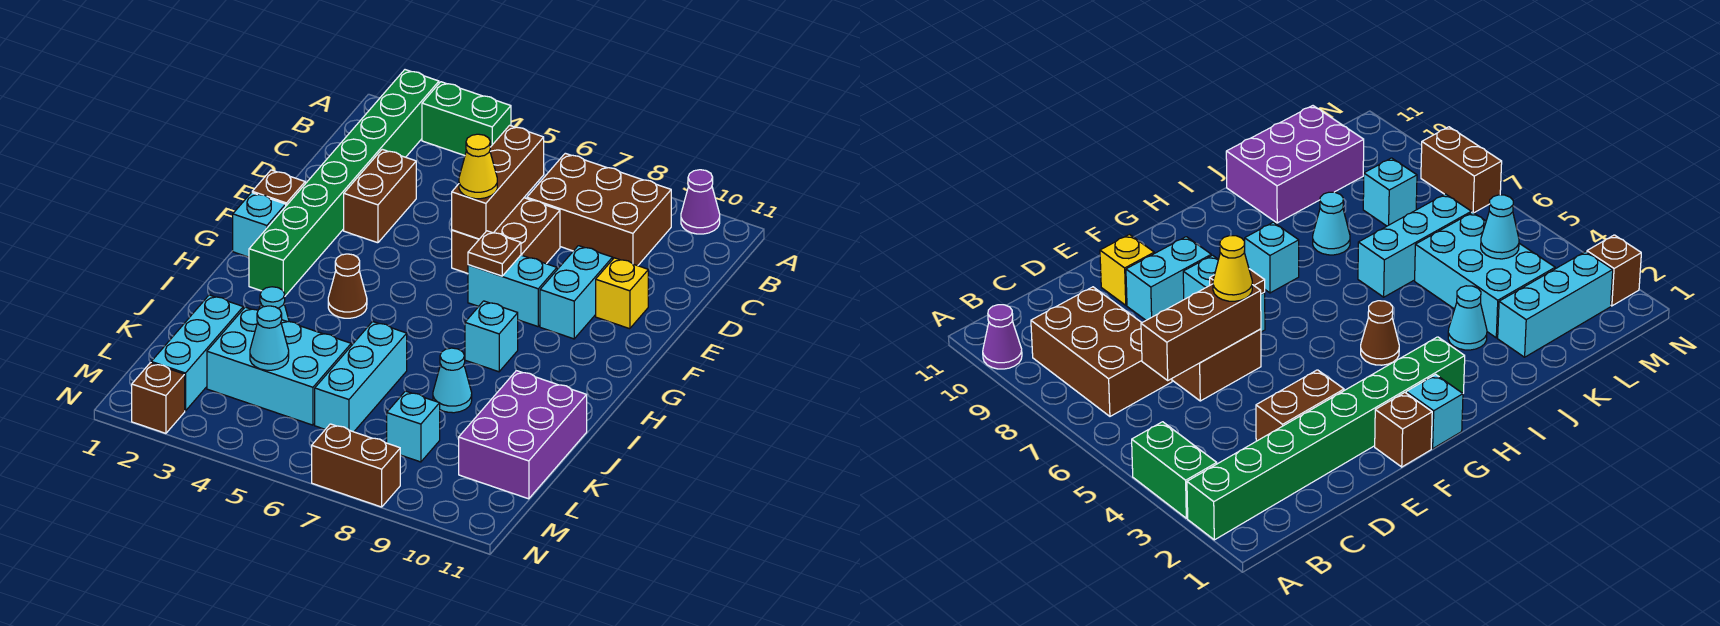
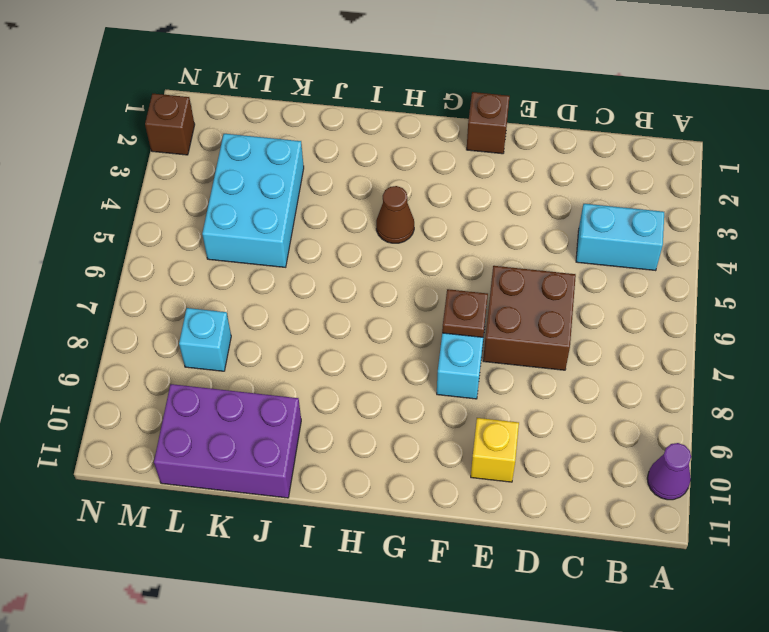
cyan 1x2 brick [576,204,664,271] -> cyan 1x2 brick moved to [540,246,613,339]
none -> green 1x8 brick [249,70,439,296]
none -> green 1x2 brick [422,82,511,155]
none -> brown 2x3 brick [527,153,671,266]

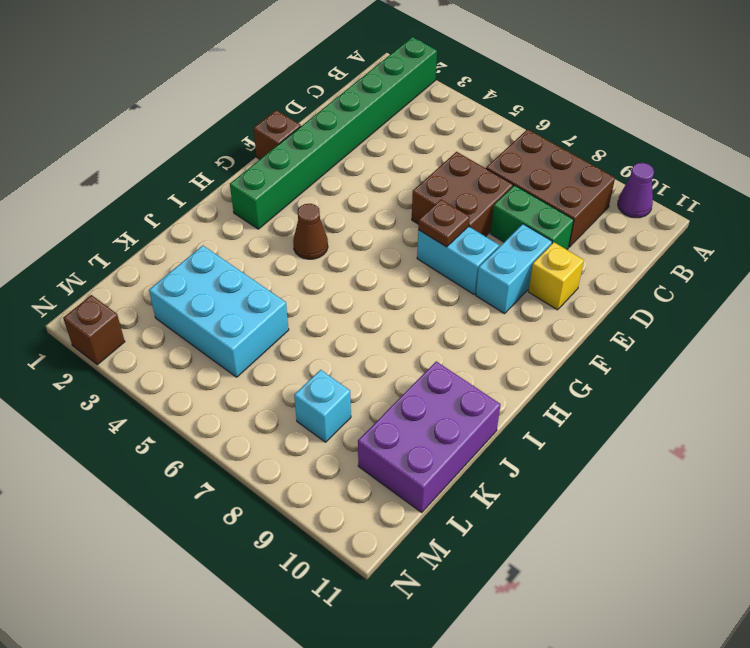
green 1x2 brick [491,185,574,250] -> green 1x2 brick moved to [422,82,511,155]
none -> brown 1x2 brick [344,149,416,243]
none -> cyan 1x1 brick [233,193,286,257]
none -> cyan 1x1 brick [465,301,518,372]

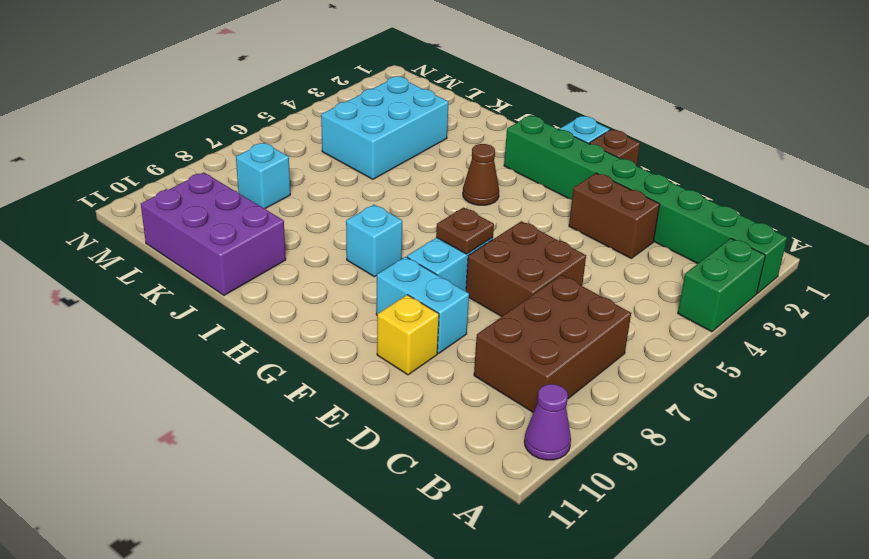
none -> cyan 1x1 cone [259,287,289,322]
none -> cyan 1x3 brick [315,321,407,432]
none -> cyan 1x1 cone [433,348,472,413]

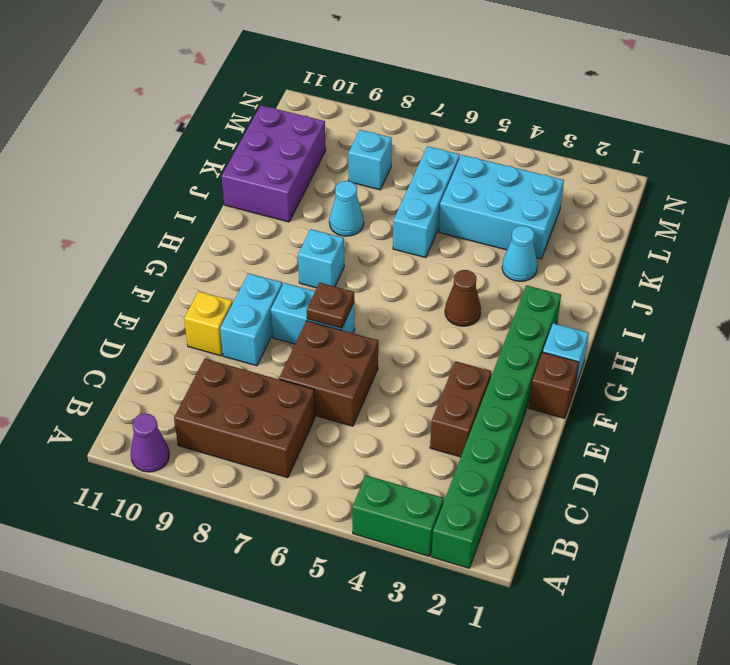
none -> cyan 1x3 brick [151,295,243,411]
none -> brown 1x1 brick [132,363,185,433]
none -> brown 1x2 brick [312,424,400,507]

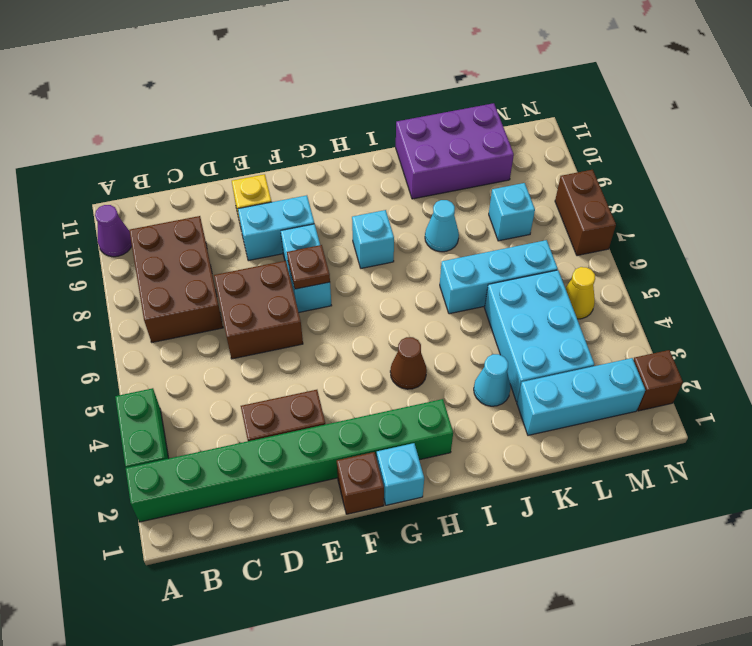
yellow 1x1 cone [565,267,595,319] -> yellow 1x1 cone moved to [459,134,497,199]
none -> brown 1x3 brick [452,125,544,239]
none -> cyan 1x1 cone [250,306,289,370]

